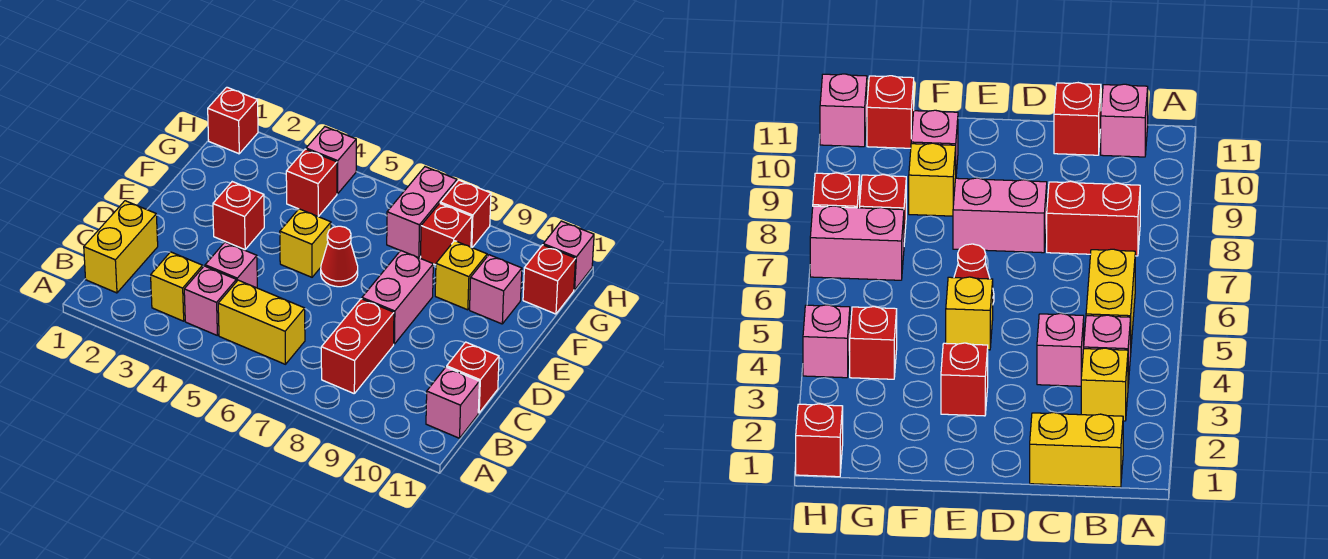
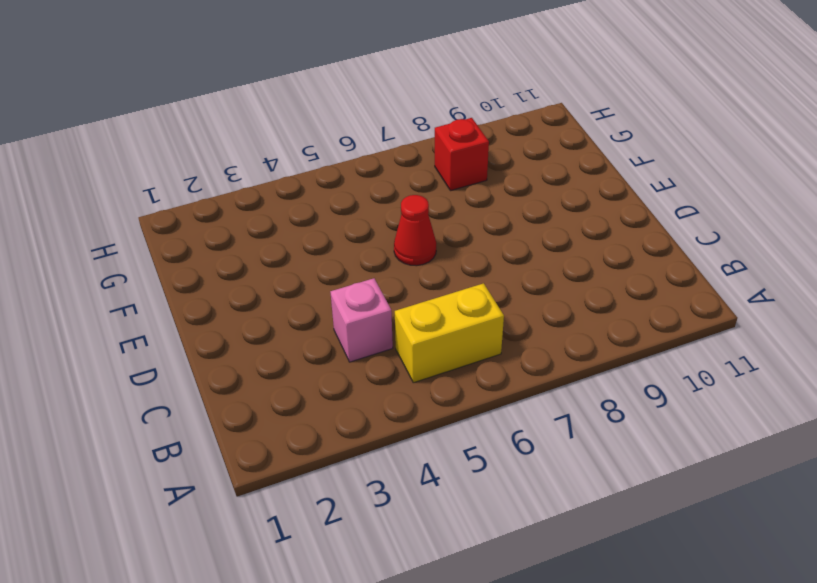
none -> yellow 1x2 brick [84,201,158,293]
none -> yellow 1x1 brick [151,252,203,321]
none -> pink 1x1 brick [184,266,236,335]

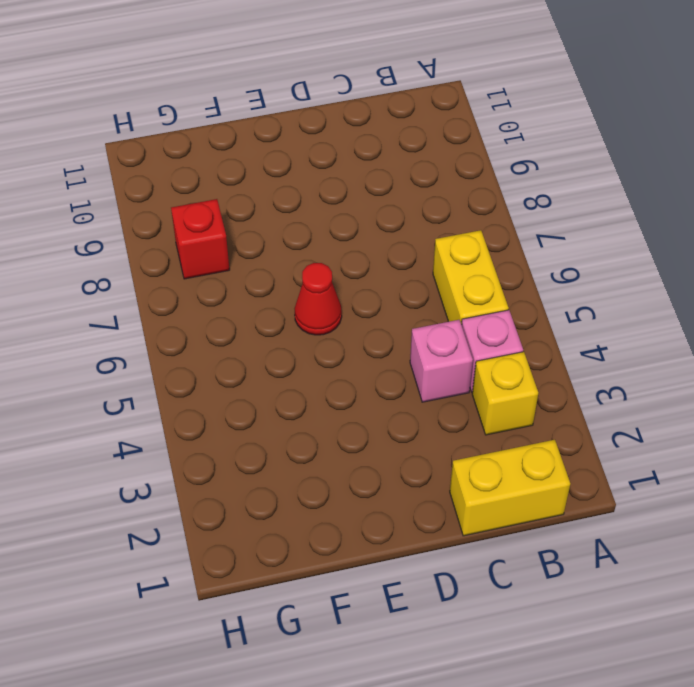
none -> red 1x2 brick [321,299,394,393]
none -> pink 1x1 brick [426,367,479,438]
none -> red 1x1 brick [447,342,499,413]

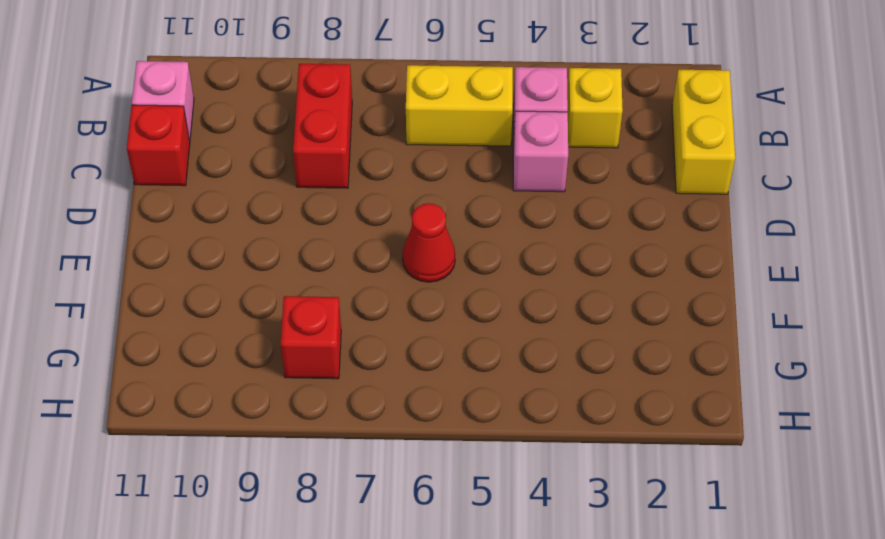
none -> pink 1x2 brick [362,251,433,344]
none -> red 1x1 brick [213,182,264,250]
none -> yellow 1x1 brick [280,209,331,277]

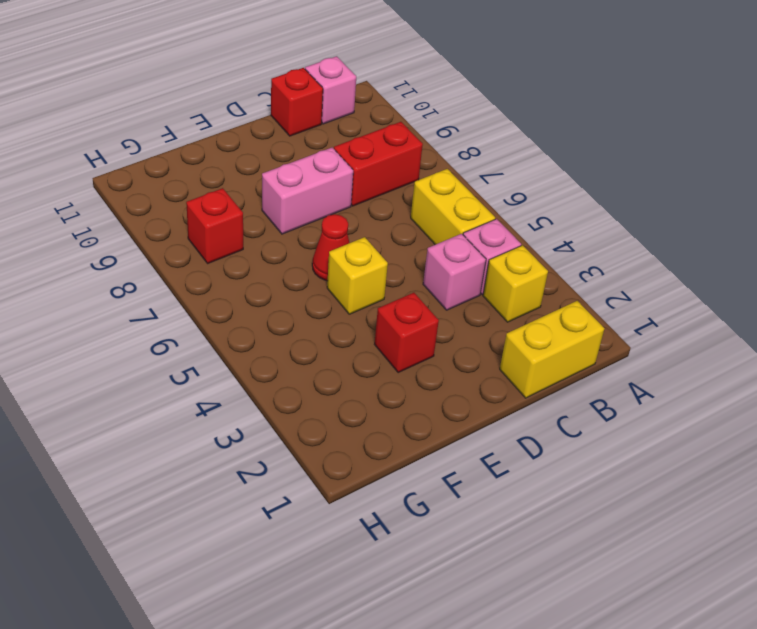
none -> yellow 1x1 brick [435,241,487,310]
none -> pink 1x1 brick [470,255,522,324]
none -> red 1x1 brick [286,149,337,217]

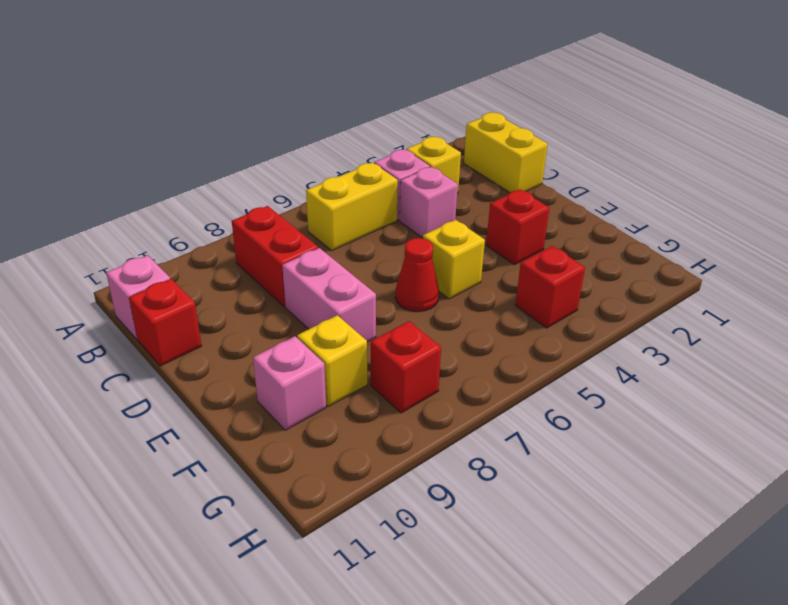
none -> pink 1x2 brick [387,167,457,258]
none -> red 1x1 brick [523,245,576,314]
none -> red 1x1 brick [208,87,258,154]

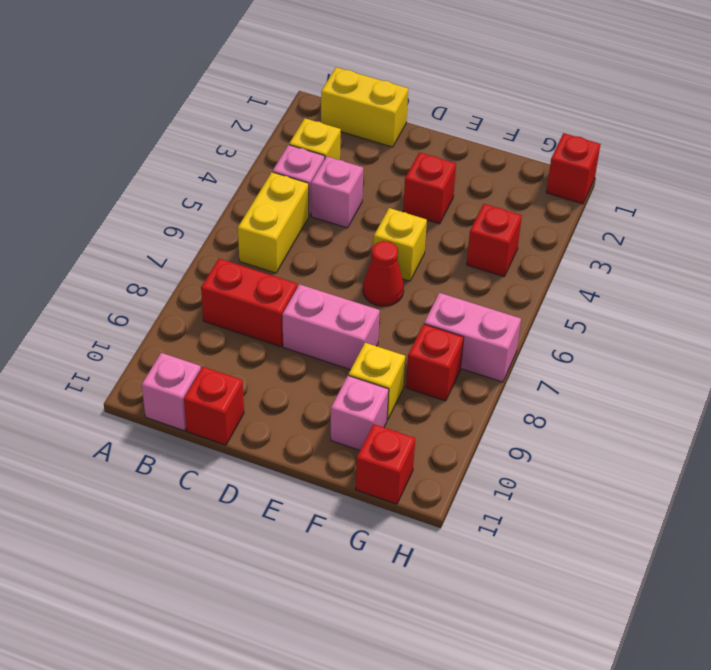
none -> pink 1x1 brick [306,127,356,194]
none -> red 1x1 brick [440,180,491,248]
none -> pink 1x1 brick [543,221,594,290]

